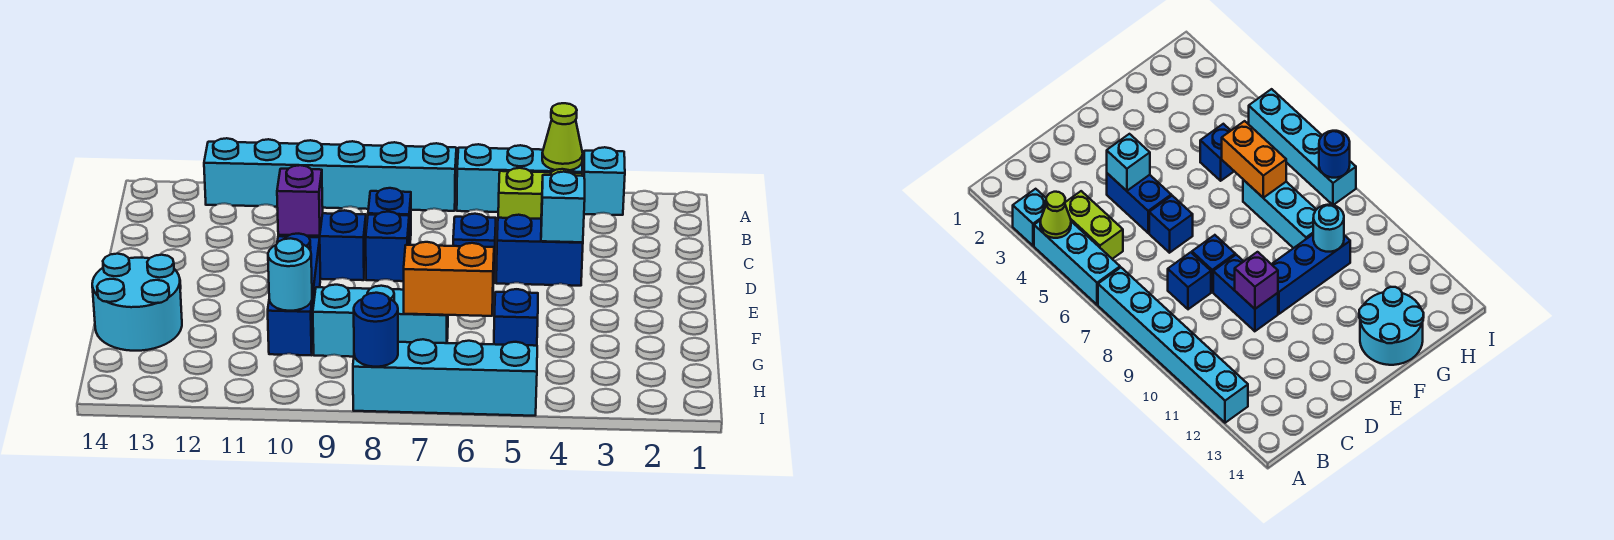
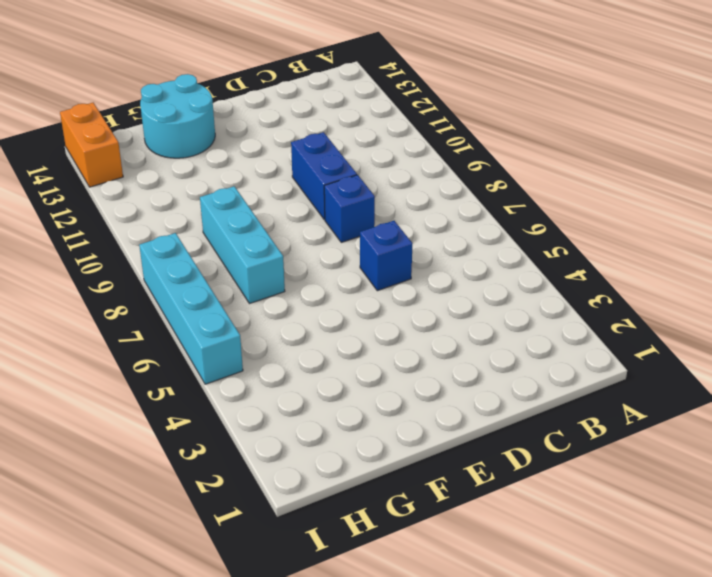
orange 1x2 brick [60,103,123,187] -> orange 1x2 brick moved to [404,242,494,316]
none -> cyan 1x1 brick [583,147,625,215]
none -> cyan 1x3 brick [457,144,582,212]
none -> cyan 1x6 brick [204,138,456,211]

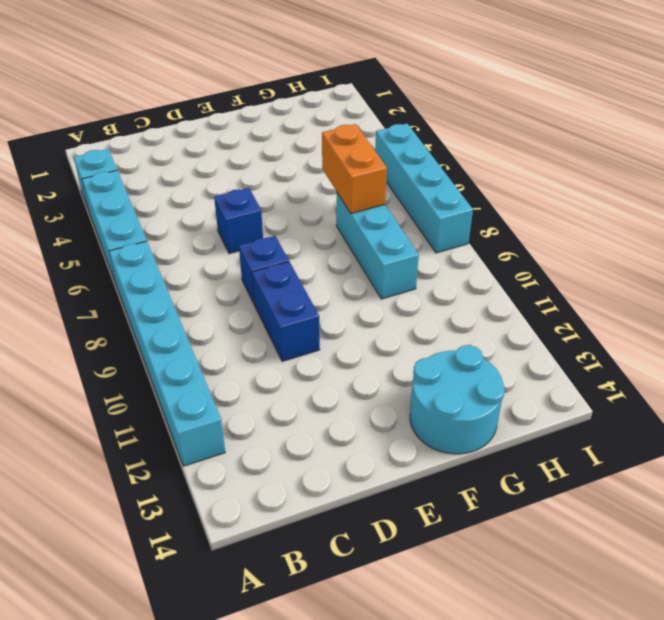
none -> lime 1x2 brick [498,168,582,219]
none -> blue 1x1 brick [368,188,411,245]
none -> blue 1x2 brick [496,215,583,286]

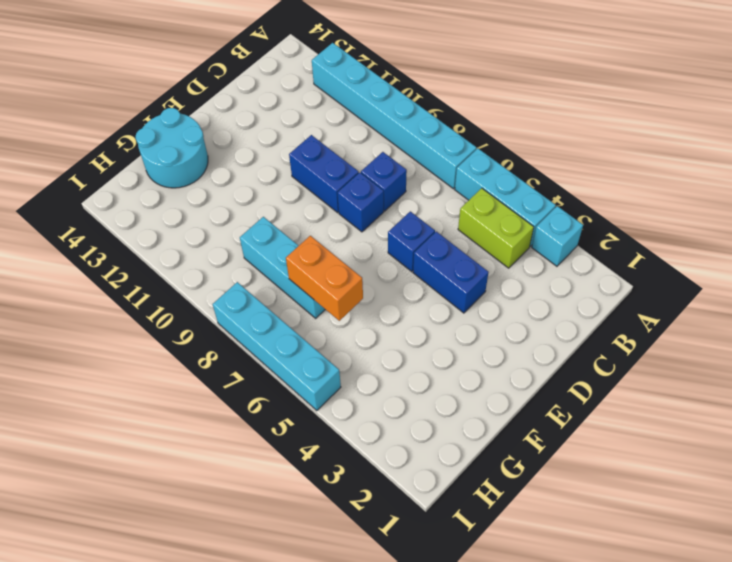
none -> blue 1x3 brick [268,234,320,355]
none -> blue 1x1 brick [494,289,538,346]
none -> lime 1x1 cone [542,103,583,170]

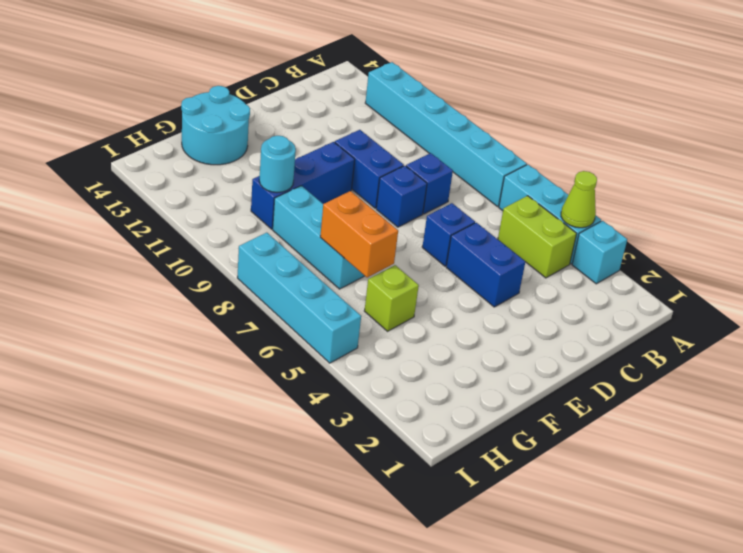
lime 1x1 brick [365,265,419,331] -> blue 1x1 brick [494,289,538,346]
none -> cyan 1x1 brick [541,172,585,242]
none -> purple 1x1 brick [277,165,323,236]
none -> blue 1x1 round brick [354,293,398,367]

